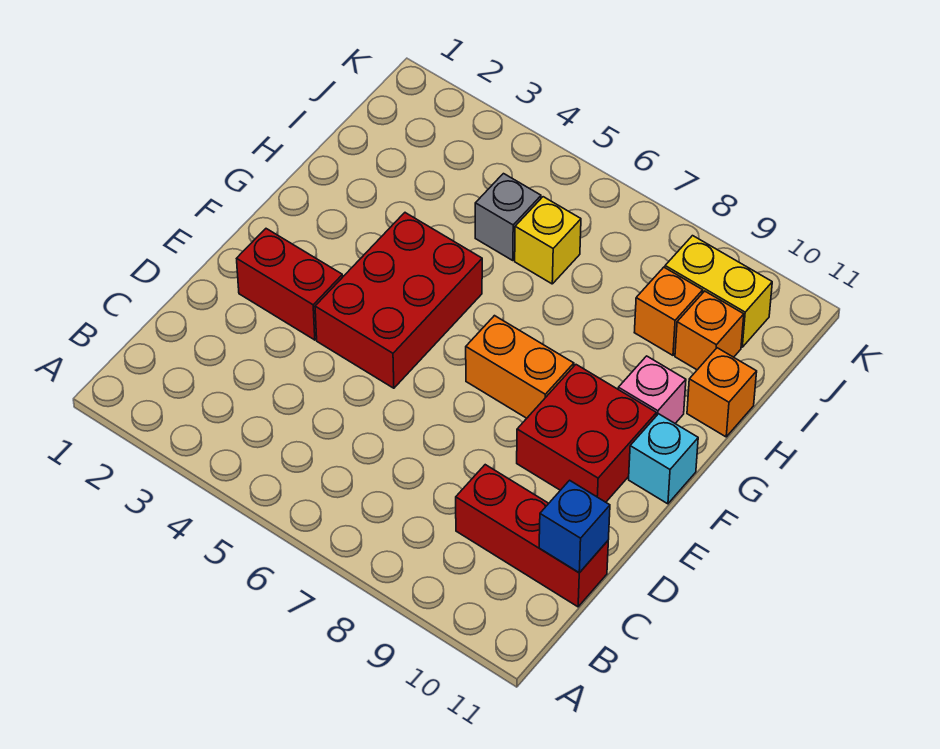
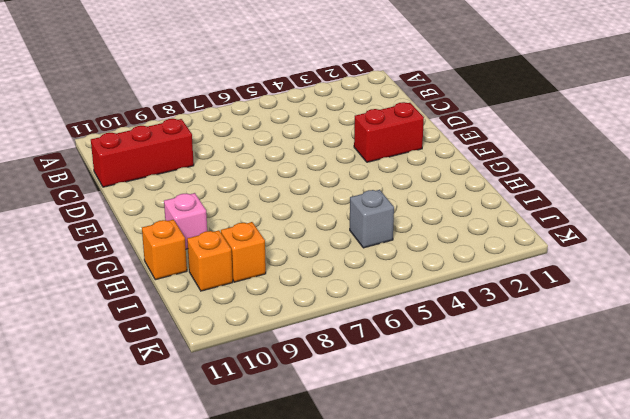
none -> red 2x3 brick [315,213,482,388]
none -> red 2x2 brick [517,365,656,502]
none -> orange 1x2 brick [466,316,574,418]

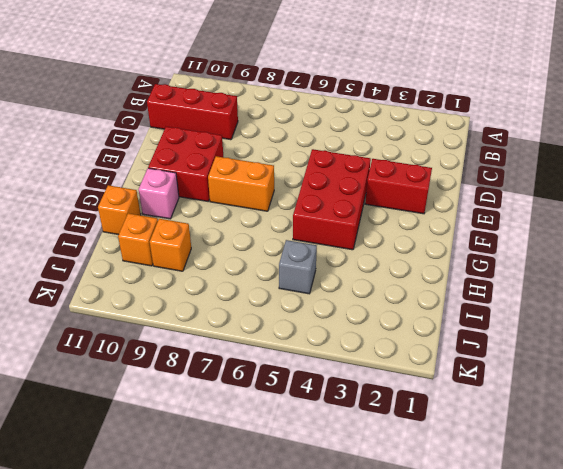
none -> cyan 1x1 brick [629,414,698,504]
none -> yellow 1x1 brick [515,197,581,284]
none -> yellow 1x2 brick [665,236,772,347]

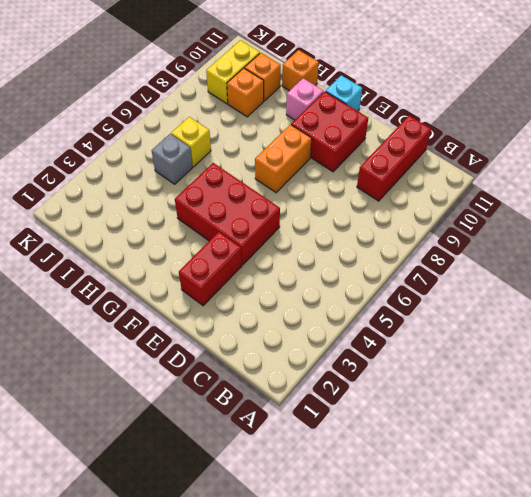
none -> blue 1x1 brick [539,480,610,573]

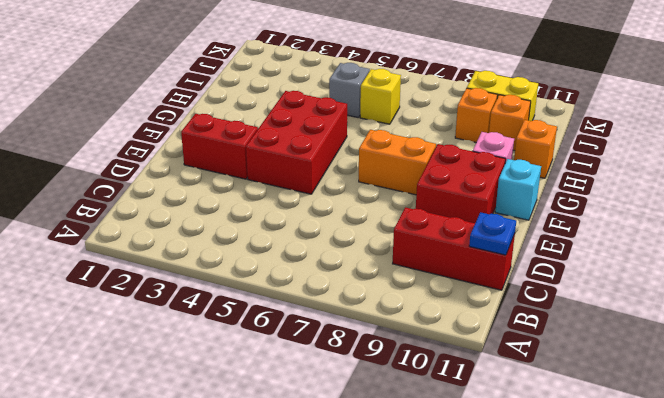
blue 1x1 plate [469,212,516,255] -> blue 1x1 brick [539,480,610,573]

